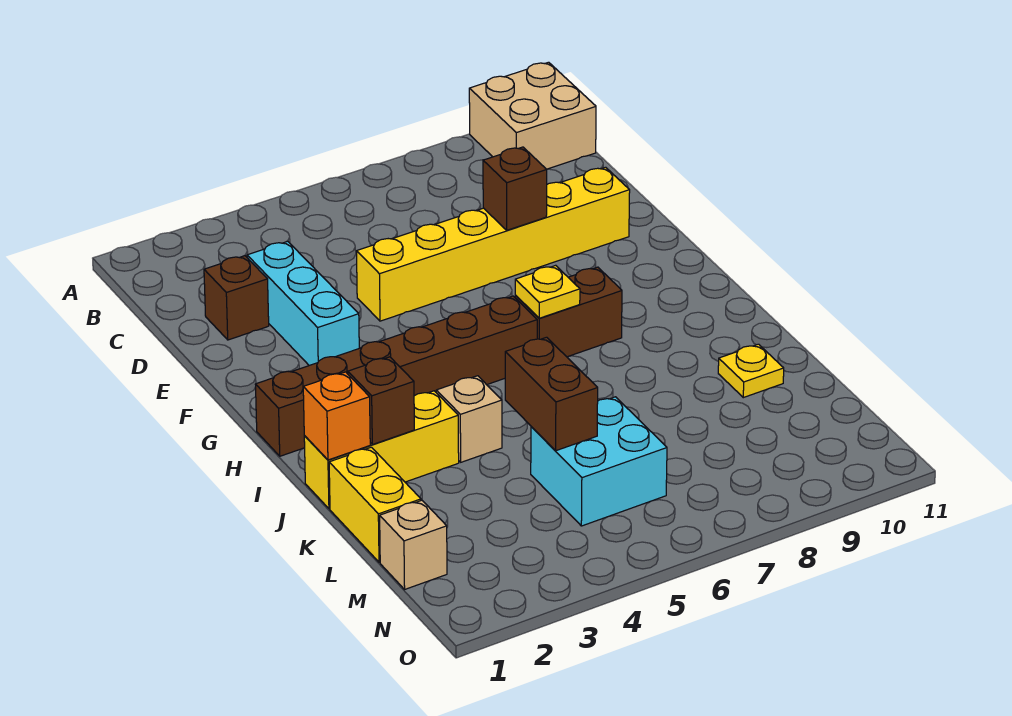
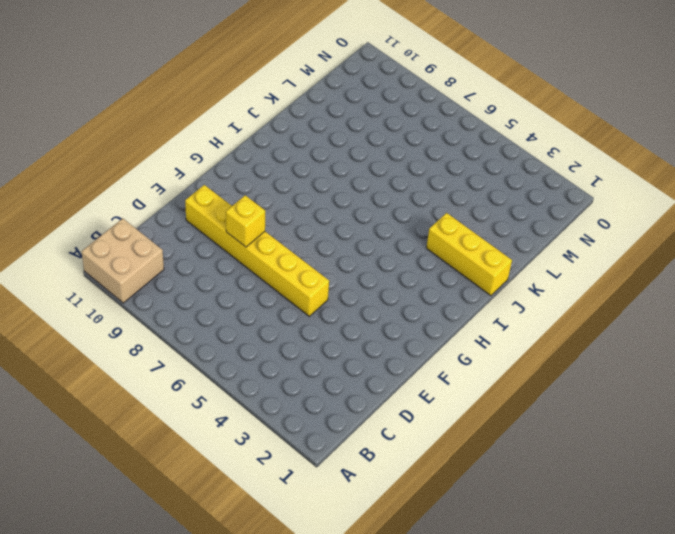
yellow 1x1 brick [226,195,265,247] -> brown 1x1 brick [483,147,547,230]
none -> brown 1x1 brick [204,256,269,340]
none -> cyan 1x3 brick [247,241,359,365]
none -> brown 1x6 brick [255,296,537,456]

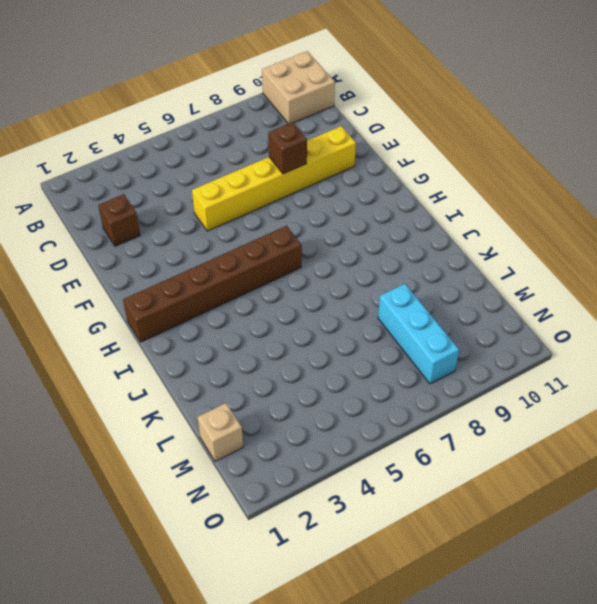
cyan 1x3 brick [378,284,459,384] -> cyan 1x3 brick moved to [247,241,359,365]
none -> brown 1x2 brick [515,267,622,357]
none -> yellow 1x3 brick [304,391,459,509]
none -> tan 1x1 brick [436,376,502,462]

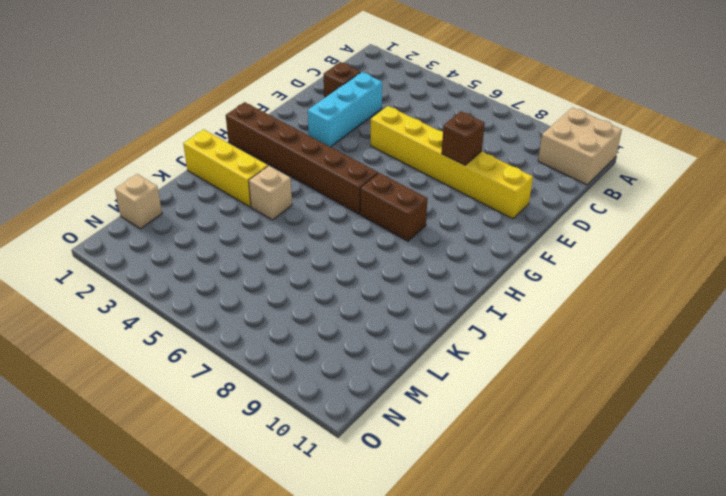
none -> yellow 1x2 brick [329,447,421,562]
none -> yellow 1x1 plate [718,344,784,398]
none -> cyan 2x2 brick [531,397,667,526]

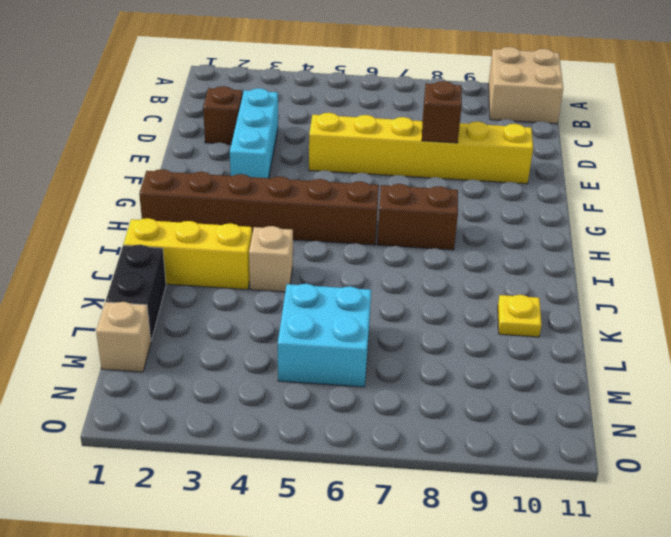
black 1x2 brick [106,245,166,341] -> yellow 1x2 brick [329,447,421,562]
none -> yellow 1x1 plate [515,265,580,318]
none -> orange 1x1 brick [303,372,370,460]
none -> brown 1x1 brick [348,357,414,445]

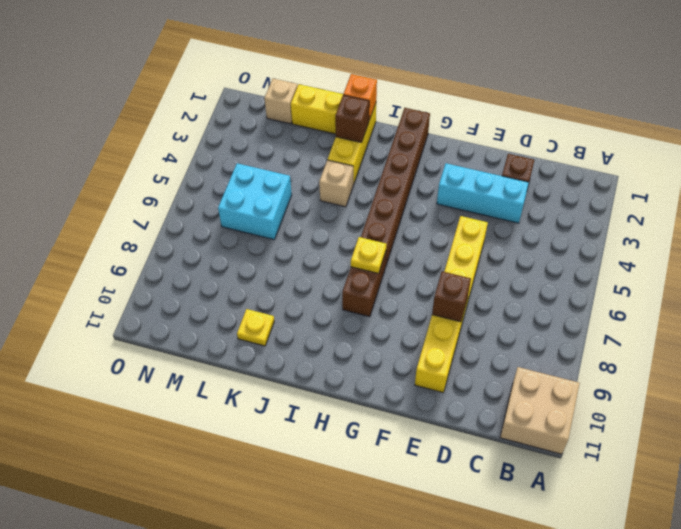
none -> brown 1x2 brick [505,337,598,451]

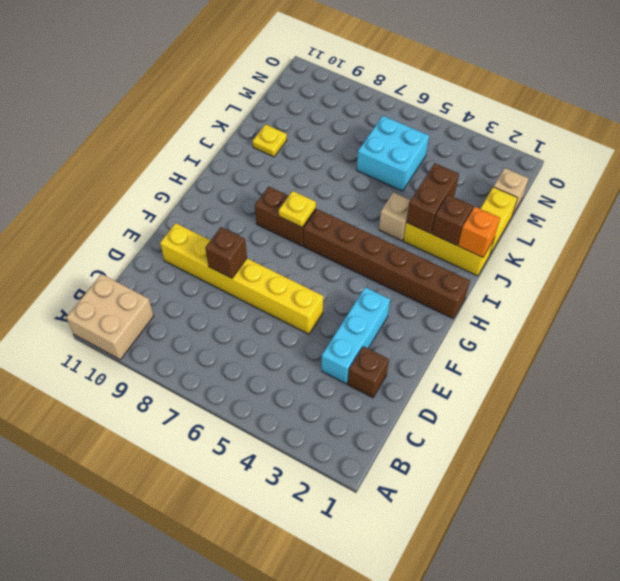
brown 1x2 brick [406,163,459,234] -> brown 1x2 brick moved to [505,337,598,451]

